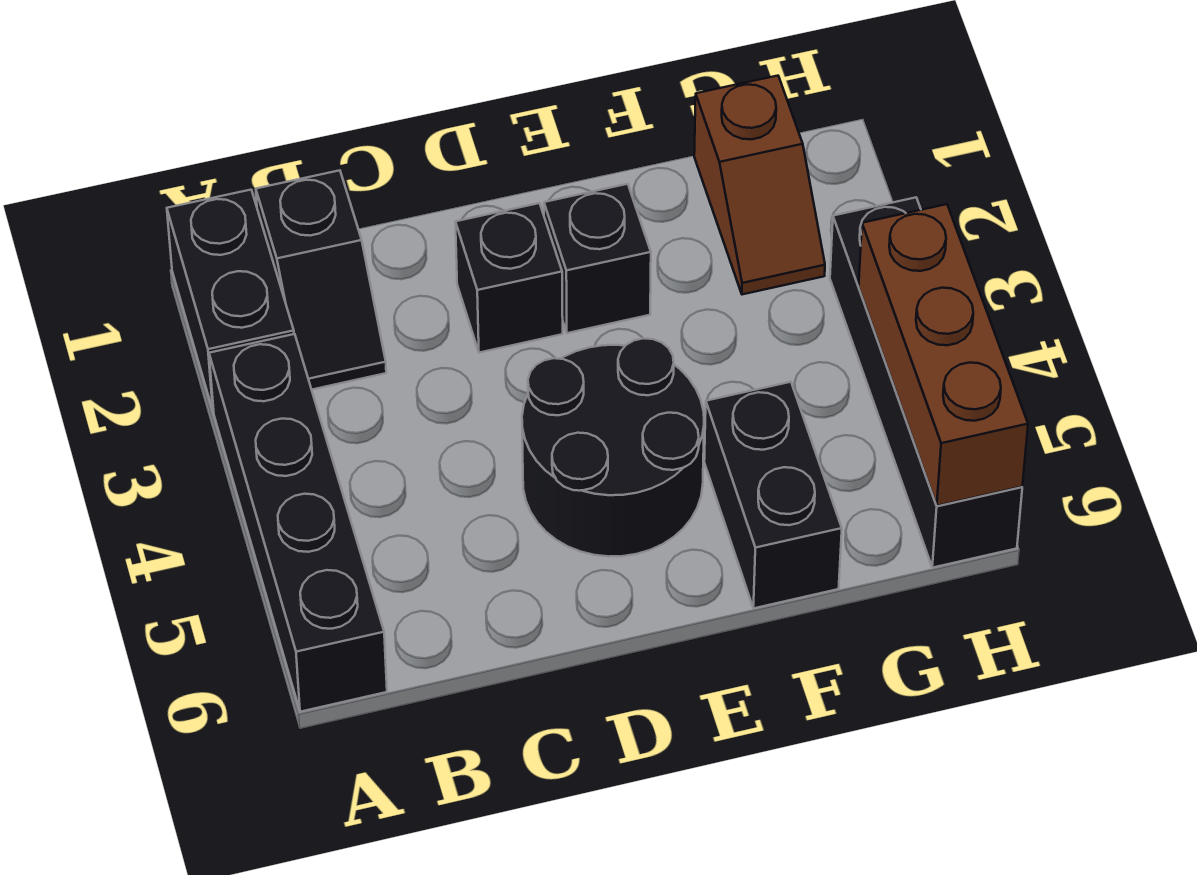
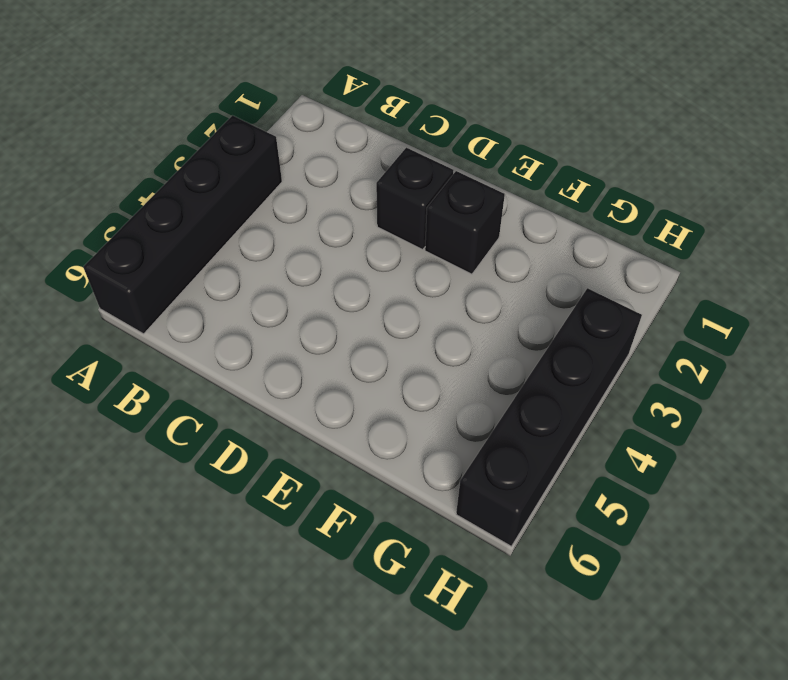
none -> black 1x2 brick [167,190,294,411]
none -> black 1x2 slope [256,170,386,390]

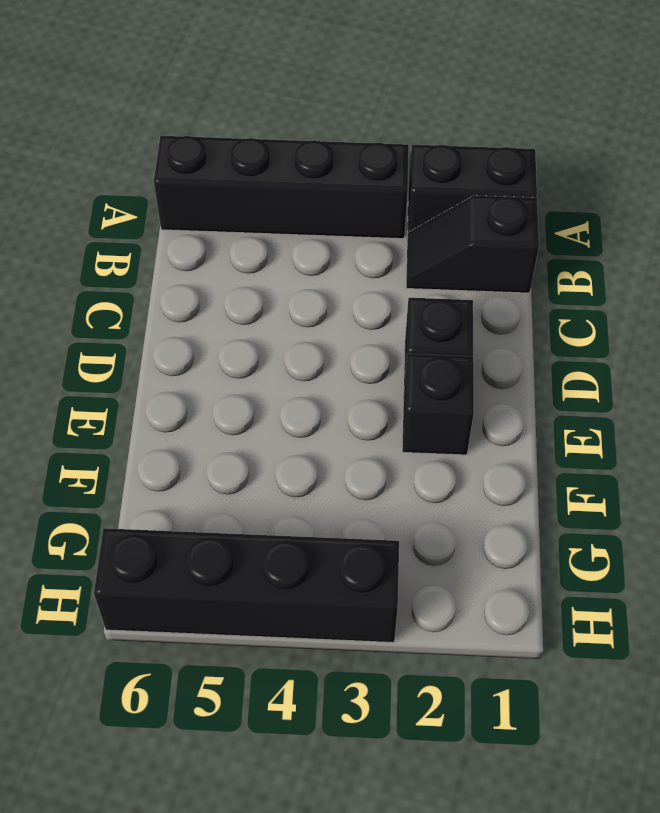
none -> black 2x2 round brick [522,338,704,557]
none -> black 1x2 brick [704,382,842,608]

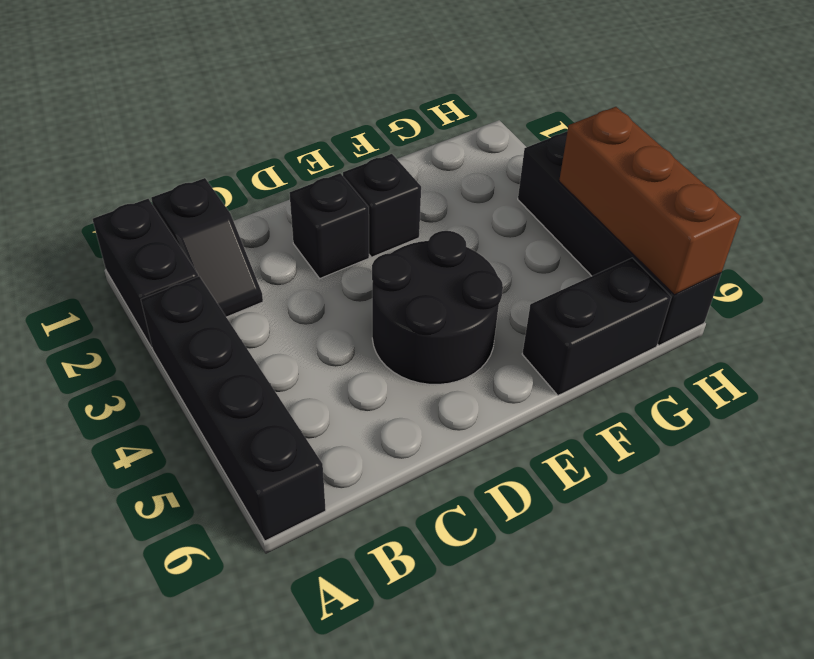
black 1x2 brick [522,258,671,395] -> black 1x2 brick turned to [704,382,842,608]
none -> brown 1x2 slope [694,76,825,294]

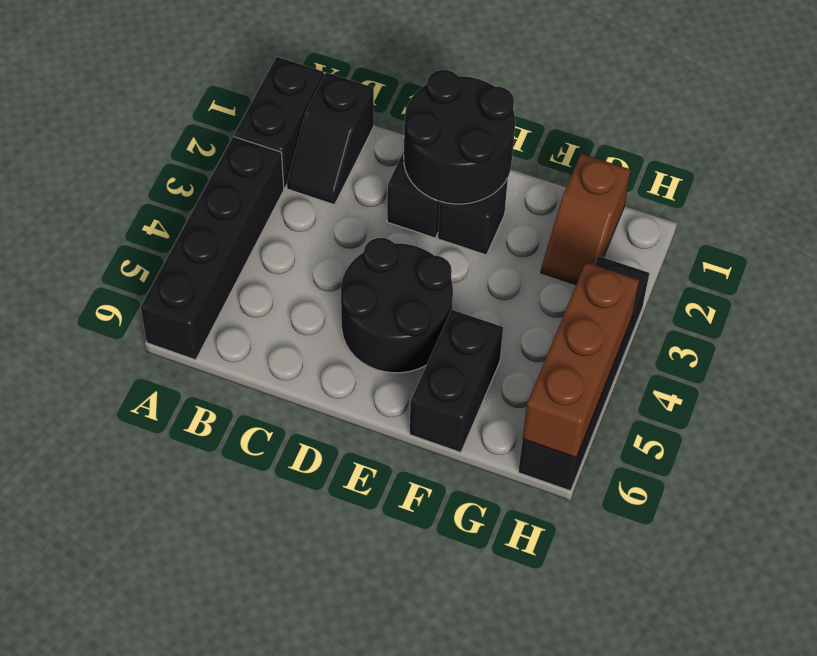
black 2x2 round brick [404,70,515,204] -> none

